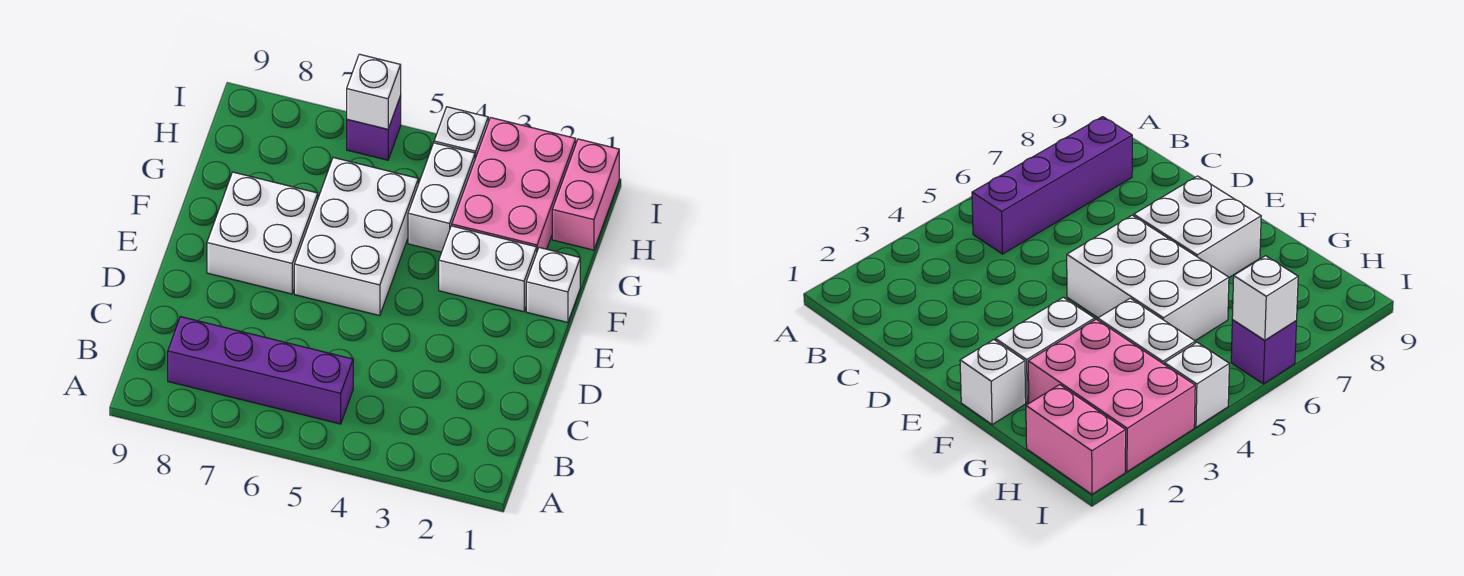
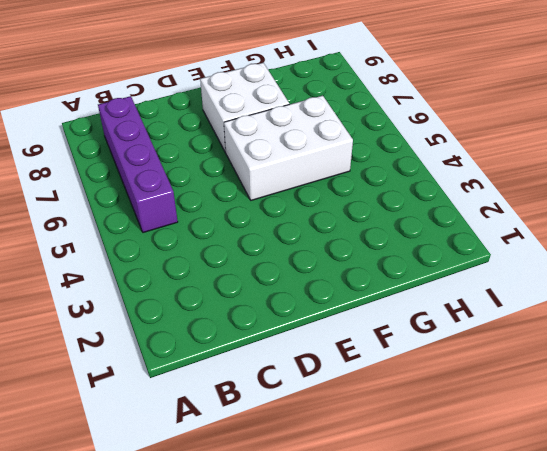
none -> white 1x1 brick [526,248,580,322]
none -> white 1x2 brick [439,226,537,312]

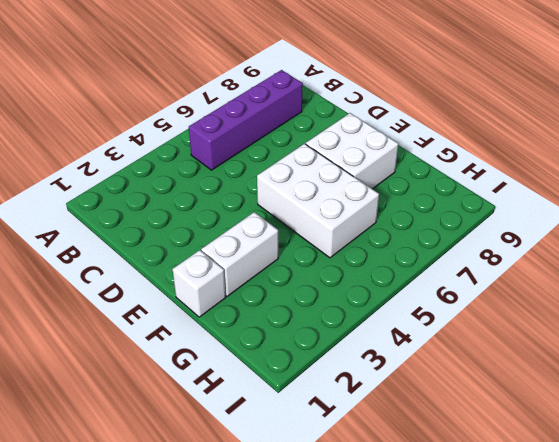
none -> pink 2x3 brick [452,118,576,250]
none -> white 1x2 brick [408,143,475,252]

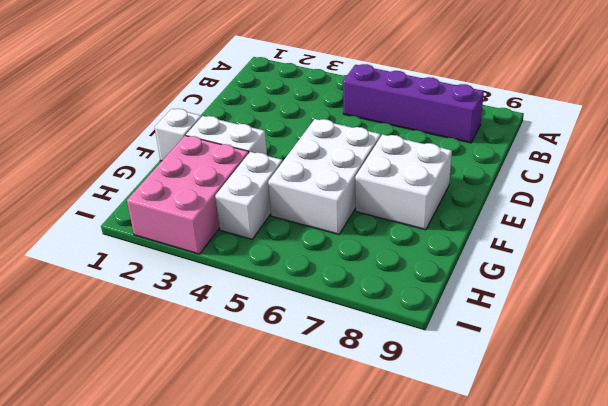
none -> pink 1x2 brick [552,139,619,250]
none -> white 1x1 brick [434,107,488,158]

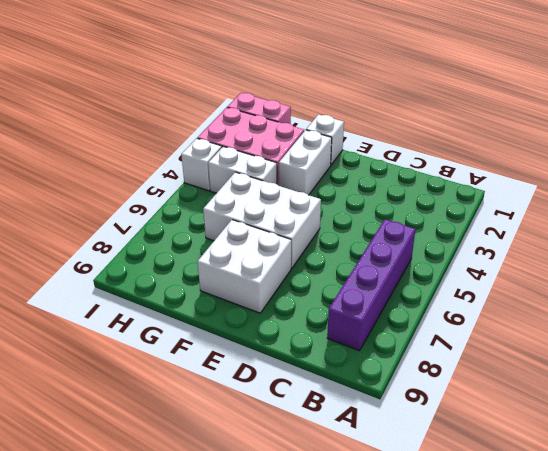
none -> purple 1x1 brick [347,96,401,160]
none -> white 1x1 brick [347,54,401,129]

